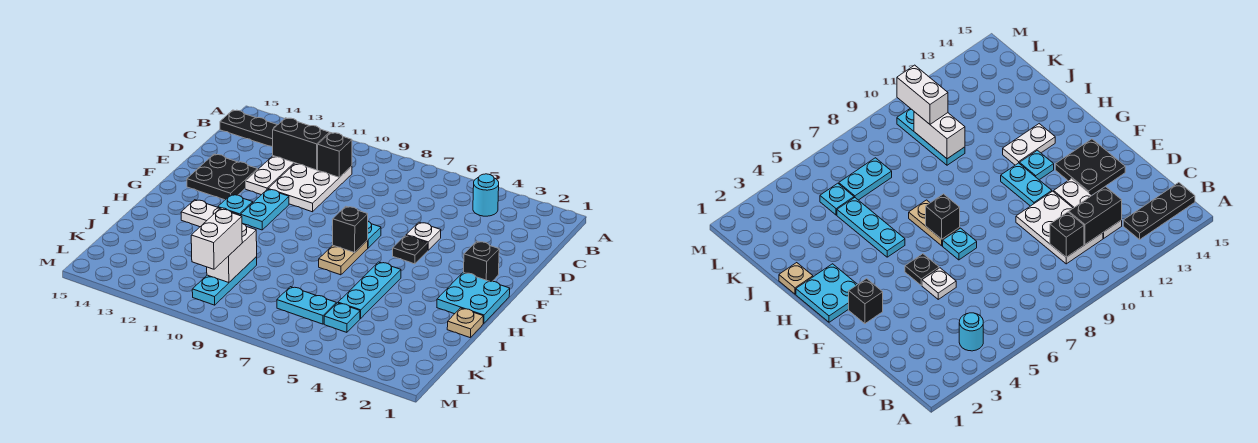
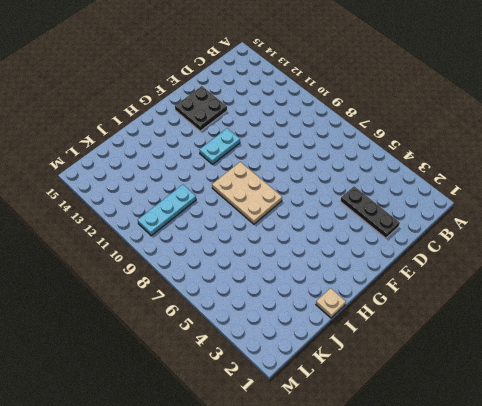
black 1x3 plate [340,186,400,238] -> black 1x3 plate moved to [220,110,277,147]
tan 2x3 plate [212,162,282,224] -> tan 1x2 plate [319,241,368,275]
none -> cyan 1x1 round brick [473,174,499,216]
none -> white 2x3 plate [268,163,352,212]
none -> white 1x3 plate [246,156,295,195]

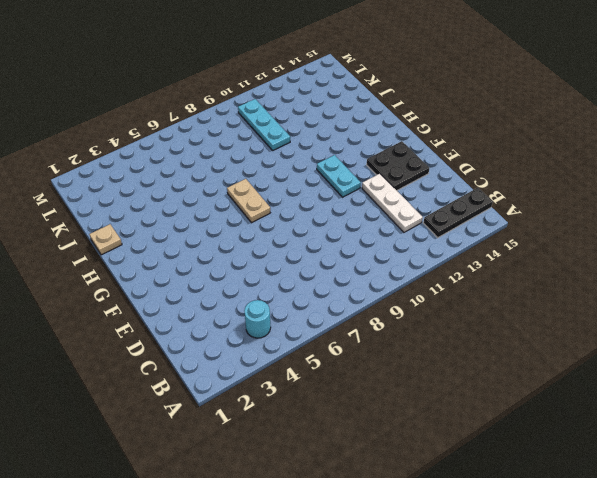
none -> white 2x3 plate [268,163,352,212]
none -> white 1x1 plate [406,222,441,250]
none -> black 1x1 brick [464,241,499,282]

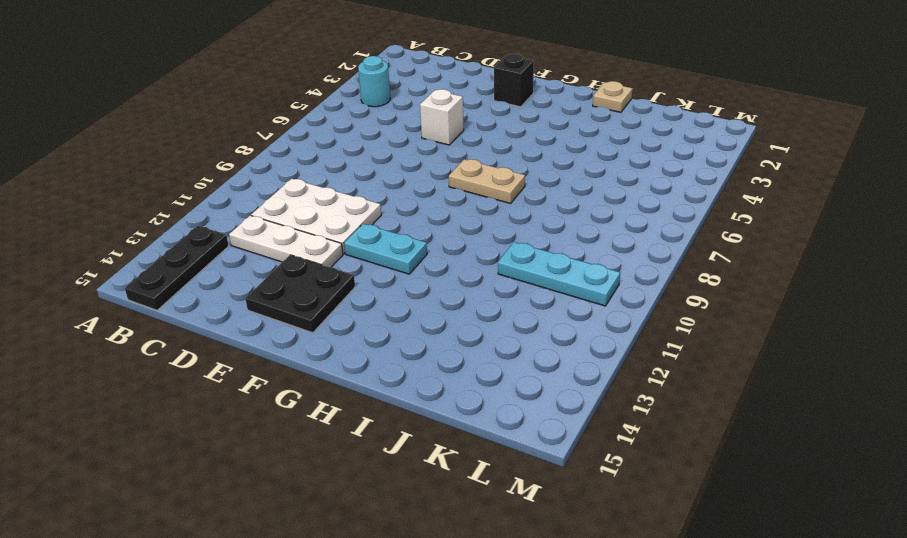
white 1x1 brick [420,89,464,145] -> white 1x1 plate [406,222,441,250]
none -> black 1x1 plate [393,235,428,264]
none -> cyan 1x1 plate [367,222,381,248]
none -> cyan 2x2 plate [437,272,510,323]

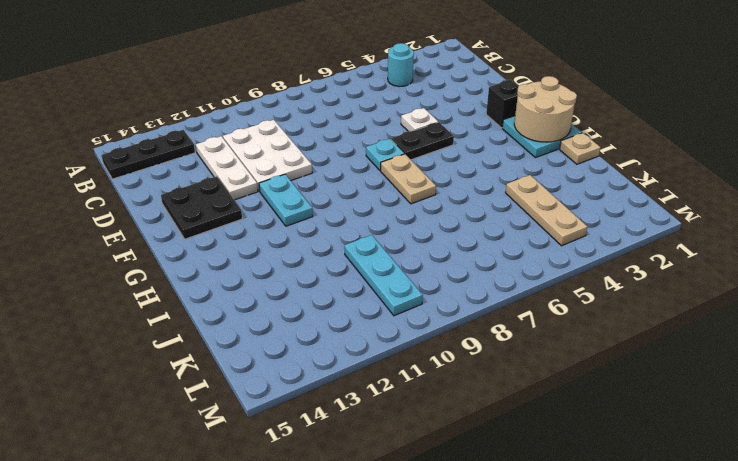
black 1x2 plate [391,122,454,160] -> black 1x1 plate [393,235,428,264]
tan 2x2 round brick [514,76,577,142] -> none
tan 1x3 plate [506,175,587,246] -> none
none -> cyan 1x1 plate [218,194,253,216]
none -> cyan 1x3 plate [338,262,401,318]
none -> white 1x2 plate [181,200,238,227]

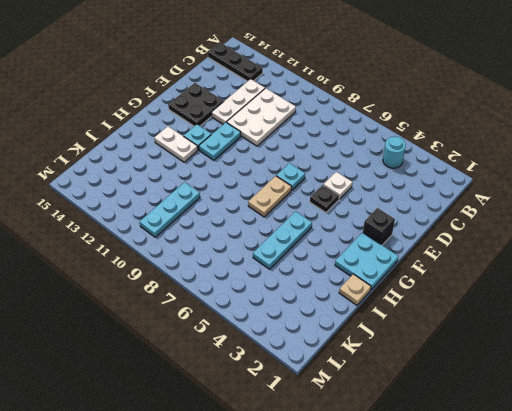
none -> cyan 1x1 plate [324,303,360,332]
none -> cyan 1x2 plate [277,287,336,324]
none -> black 1x1 brick [318,133,352,177]

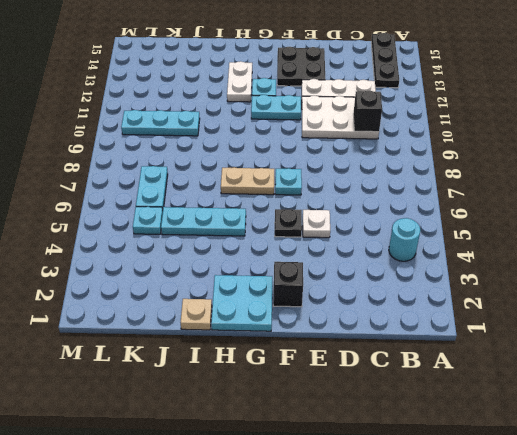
none -> black 1x2 brick [273,118,329,170]
none -> black 1x1 brick [332,206,368,253]
none -> white 1x2 brick [207,224,257,283]

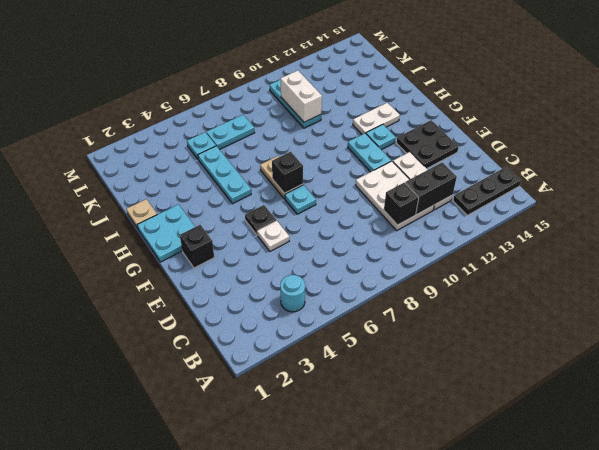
none -> white 1x2 brick [191,209,242,269]

